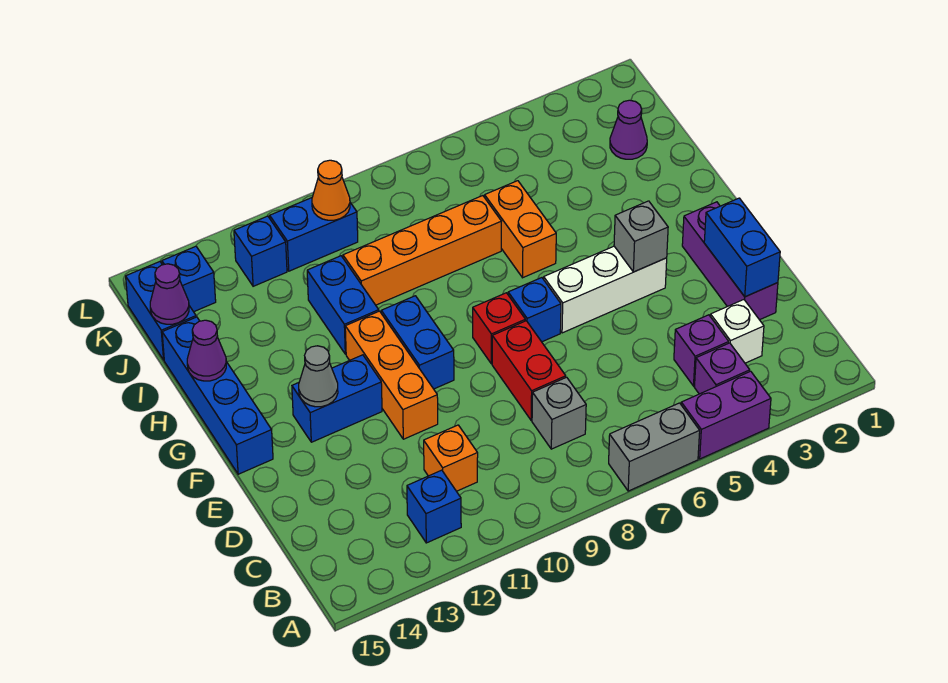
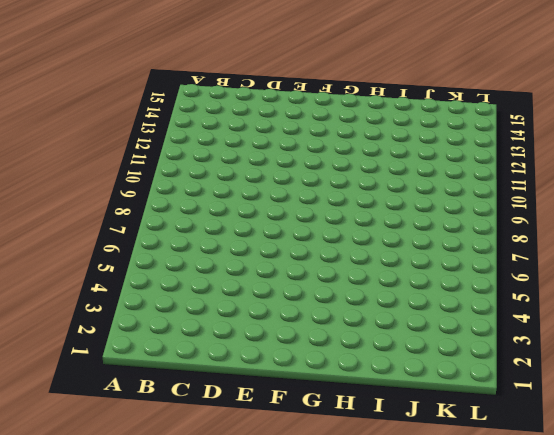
none -> purple 1x2 brick [681,371,771,459]
none -> grey 1x2 brick [609,403,700,491]
none -> purple 1x1 brick [694,343,750,394]
none -> blue 1x1 brick [407,470,461,543]

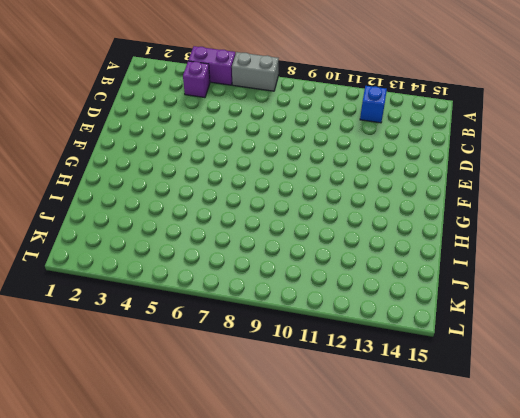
none -> white 1x1 brick [710,300,764,363]
none -> purple 1x1 brick [674,315,729,386]
none -> grey 1x1 brick [532,377,586,449]
none -> orange 1x1 brick [424,425,478,491]

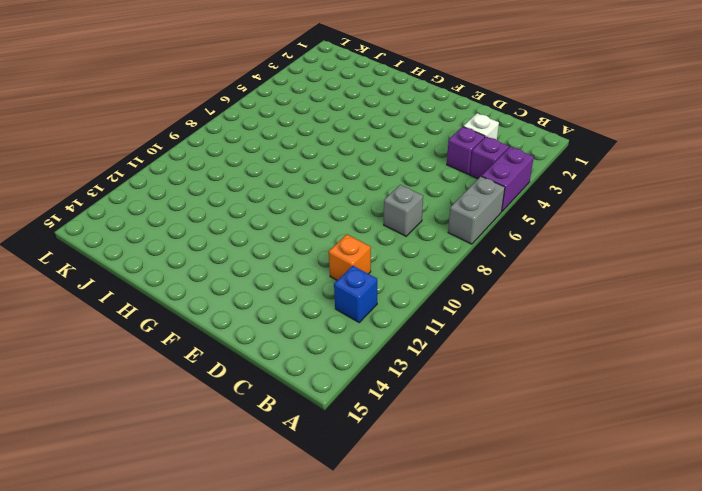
none -> purple 1x3 brick [682,202,778,320]
none -> red 1x2 brick [492,321,566,420]
none -> orange 1x3 brick [345,311,438,439]
none -> white 1x3 brick [544,246,667,333]

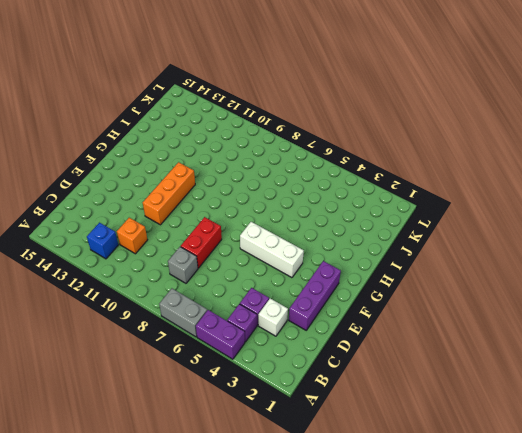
none -> blue 1x1 brick [508,278,561,342]
none -> red 1x1 brick [473,293,525,364]
none -> blue 1x2 brick [381,296,454,389]
none -> blue 1x2 brick [292,355,382,442]

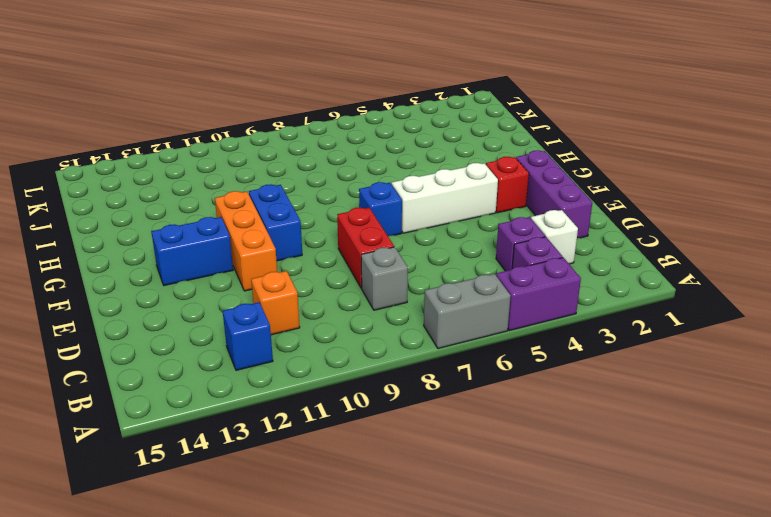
red 1x1 brick [486,157,529,213] -> red 1x1 brick moved to [473,293,525,364]
none -> blue 1x4 brick [162,317,273,474]
none -> orange 1x2 brick [485,181,556,278]
none -> blue 1x2 brick [307,256,379,354]
none -> orange 1x4 brick [343,196,501,305]

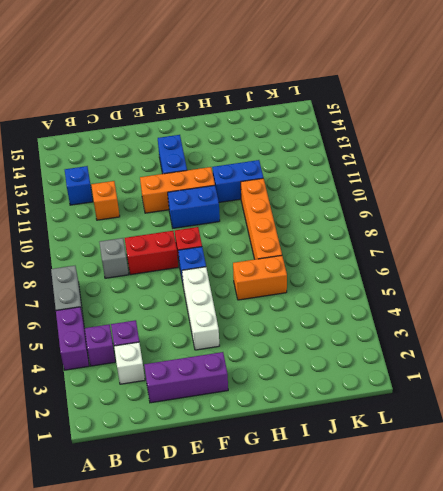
none -> blue 1x4 brick [162,317,273,474]
none -> purple 1x1 cone [610,100,647,159]
none -> blue 1x2 brick [126,262,196,360]
none -> blue 1x2 brick [270,198,358,271]

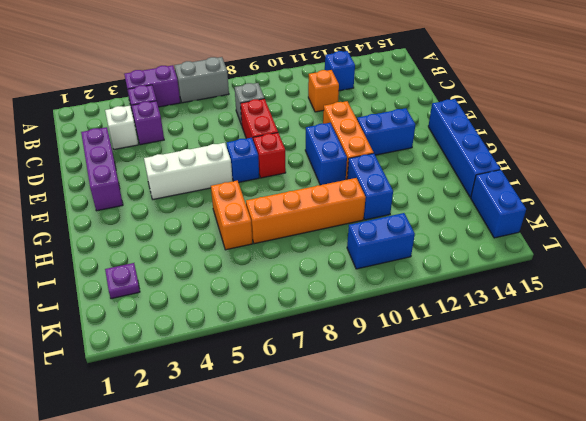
purple 1x1 plate [105,263,140,299] -> purple 1x1 cone [610,100,647,159]
none -> blue 1x1 brick [234,216,287,286]
none -> blue 1x1 brick [162,246,216,312]
none -> blue 1x2 brick [704,198,780,297]
none -> grey 1x1 brick [614,201,668,272]

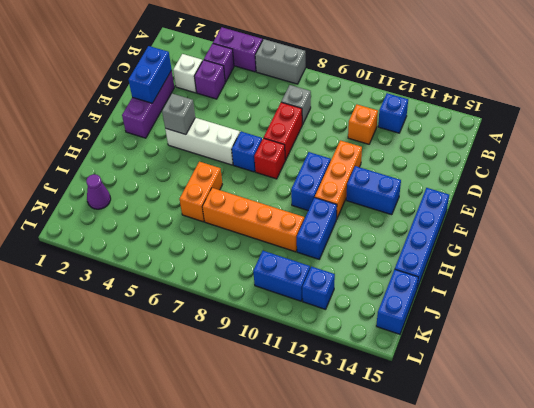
none -> blue 1x1 brick [162,246,216,312]
none -> grey 1x1 cone [299,346,338,407]
none -> purple 1x1 cone [187,320,226,381]
none -> purple 1x1 cone [150,264,189,324]

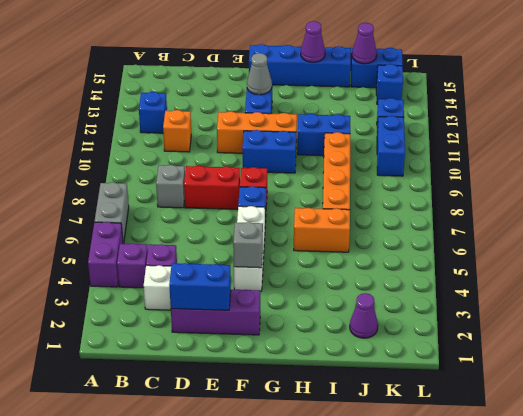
none -> orange 1x1 cone [312,160,350,220]

